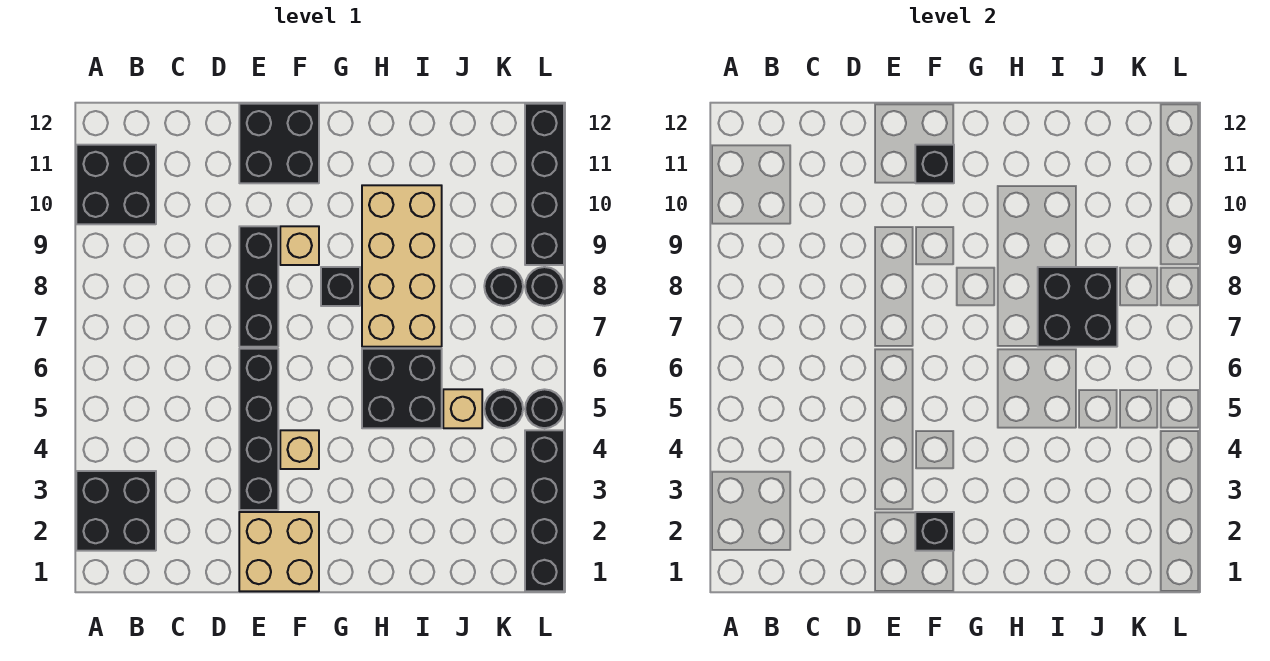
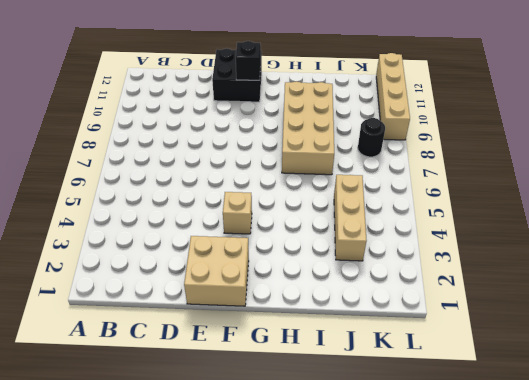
tan 1x3 brick [334,175,367,261] -> tan 1x1 brick [443,389,482,428]
tan 1x4 brick [376,53,410,140] -> black 1x4 brick [525,104,564,265]
none -> black 2x2 brick [76,471,156,551]
none -> black 2x2 brick [76,145,156,224]
none -> black 1x4 brick [239,349,278,510]

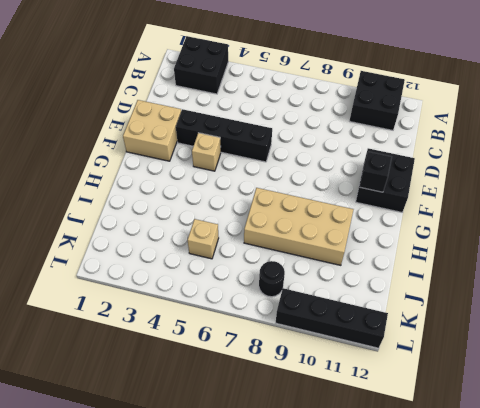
none -> black 1x3 brick [239,226,278,347]
none -> tan 1x1 brick [280,226,319,265]
none -> black 1x1 brick [321,267,360,306]

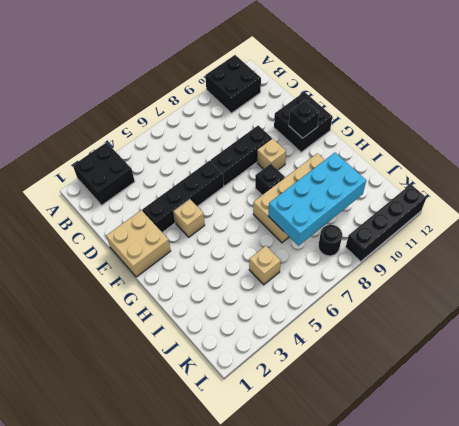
cyan 2x4 brick [268,153,366,246] -> black 2x2 brick [1038,267,1117,347]
none -> black 2x2 brick [362,349,442,428]
none -> black 1x1 round brick [484,389,523,428]
none -> black 1x4 brick [525,430,564,591]

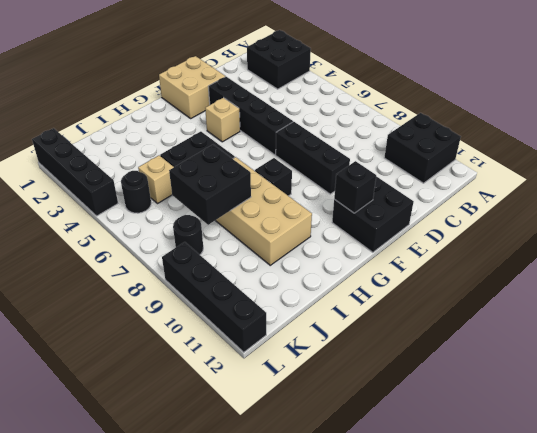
none -> tan 1x1 brick [280,226,319,265]
none -> black 1x1 round brick [525,389,564,428]
none -> black 1x1 round brick [525,267,564,306]

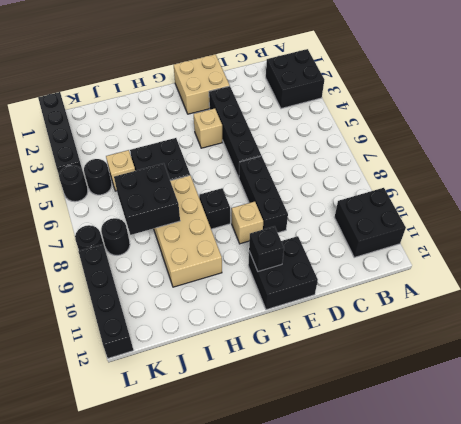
none -> black 1x1 brick [915,512,954,551]

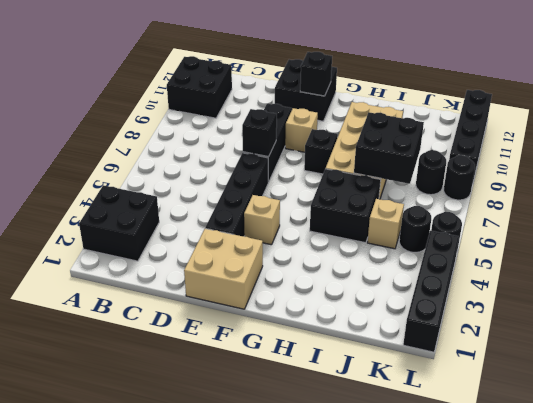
black 1x1 brick [242,109,277,157] -> black 1x1 brick moved to [915,512,954,551]

